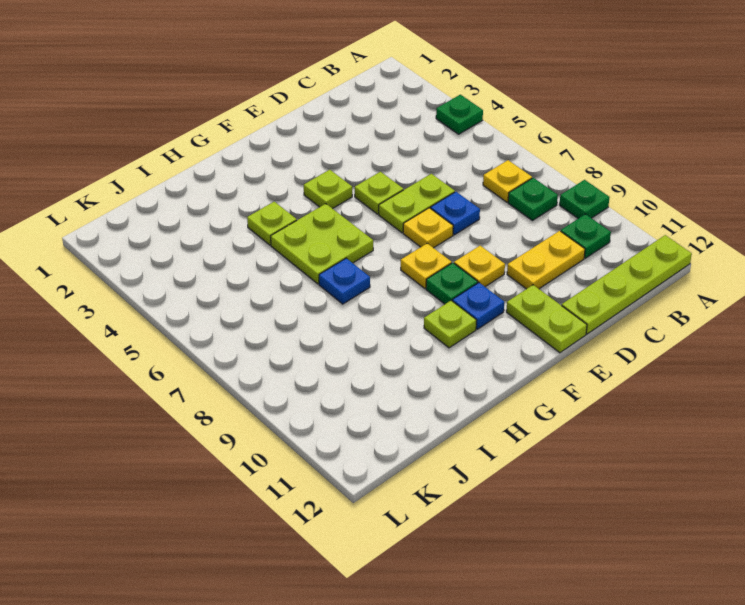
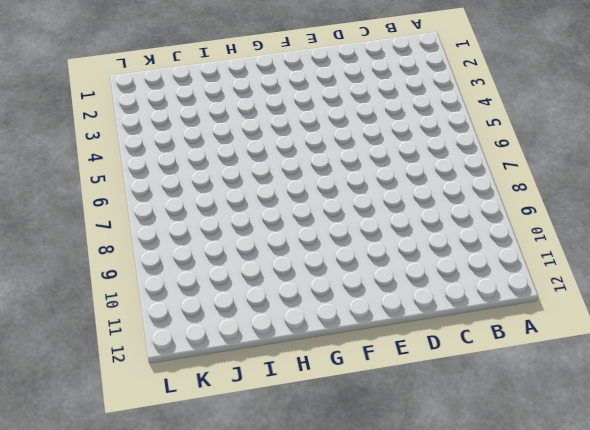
none -> green 1x1 plate [436,95,483,134]
none -> green 1x1 plate [559,180,610,219]
none -> lime 1x4 plate [562,235,692,334]

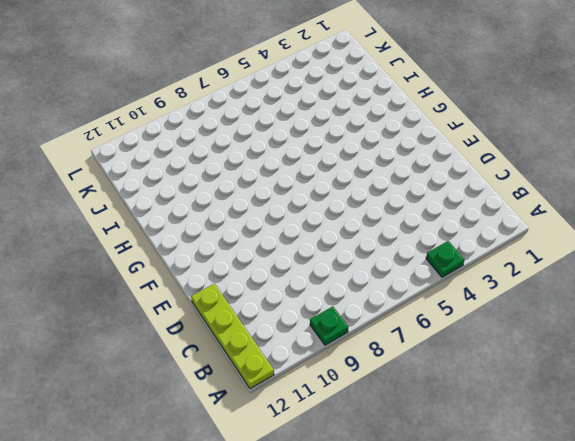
none -> yellow 1x1 plate [483,160,532,202]
none -> green 1x1 plate [508,178,558,221]
none -> green 1x1 plate [561,214,611,258]

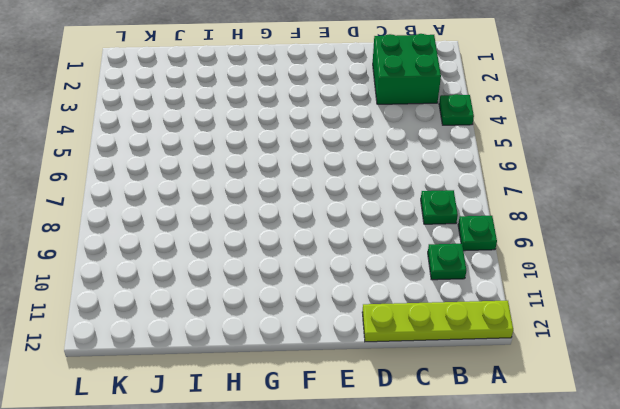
green 2x2 brick [373,34,441,104] -> none
none -> yellow 1x1 plate [483,160,532,202]
none -> yellow 1x2 plate [507,231,585,289]
none -> lime 1x2 plate [379,174,455,233]

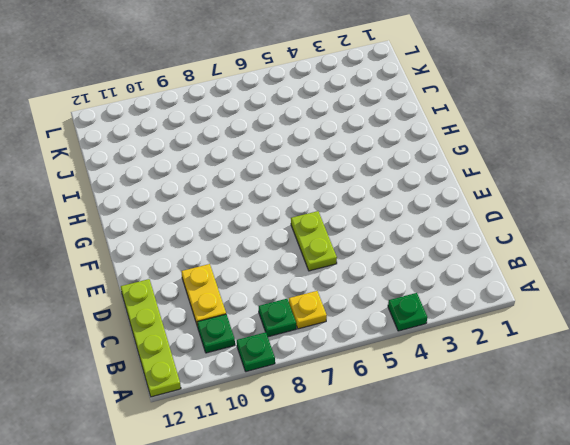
none -> blue 1x1 plate [431,192,480,235]
none -> lime 1x1 plate [355,172,403,214]
none -> yellow 1x1 plate [403,208,453,248]

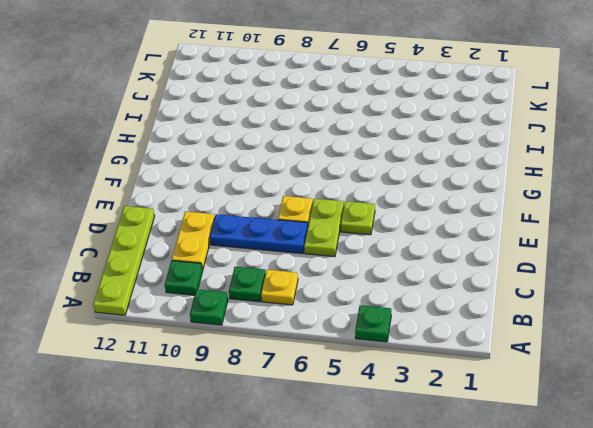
blue 1x3 plate [210,214,308,254] -> blue 1x1 plate [431,192,480,235]
none -> yellow 1x1 plate [454,246,505,287]
none -> lime 1x2 plate [506,285,587,353]
none -> lime 1x1 plate [304,170,352,209]

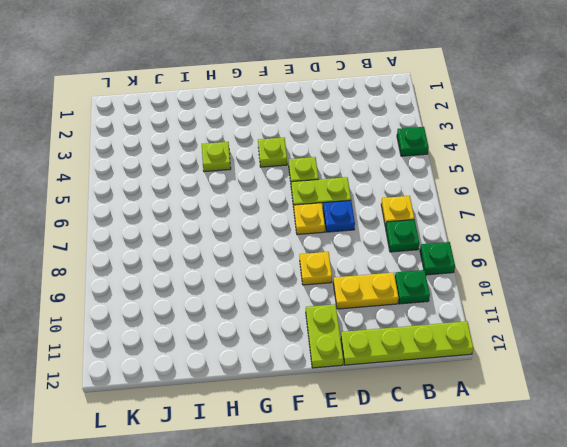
none -> yellow 1x1 plate [401,243,452,289]
none -> green 1x1 plate [426,263,478,304]
none -> blue 1x1 plate [452,283,504,329]

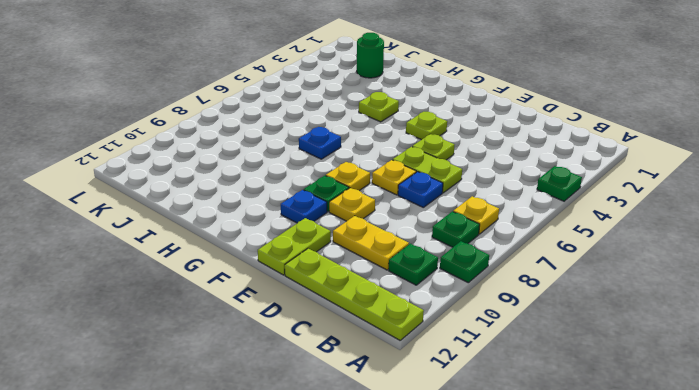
green 1x1 round brick [357,33,384,78] -> none
none -> lime 2x2 plate [271,204,373,284]
none -> lime 1x1 plate [424,301,477,348]

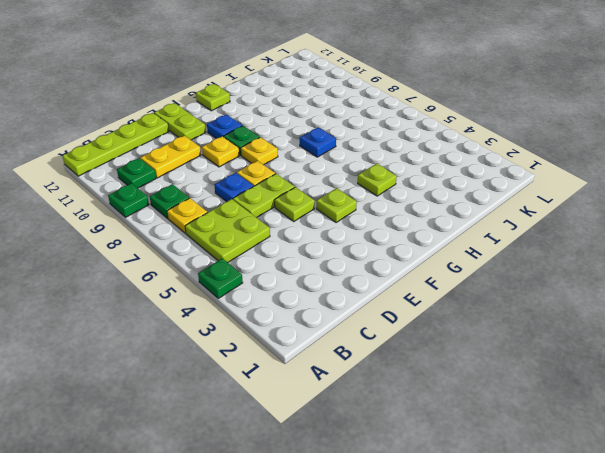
lime 2x2 plate [185,199,270,262] -> lime 2x2 plate moved to [271,204,373,284]
lime 1x1 plate [196,84,230,111] -> lime 1x1 plate moved to [424,301,477,348]

